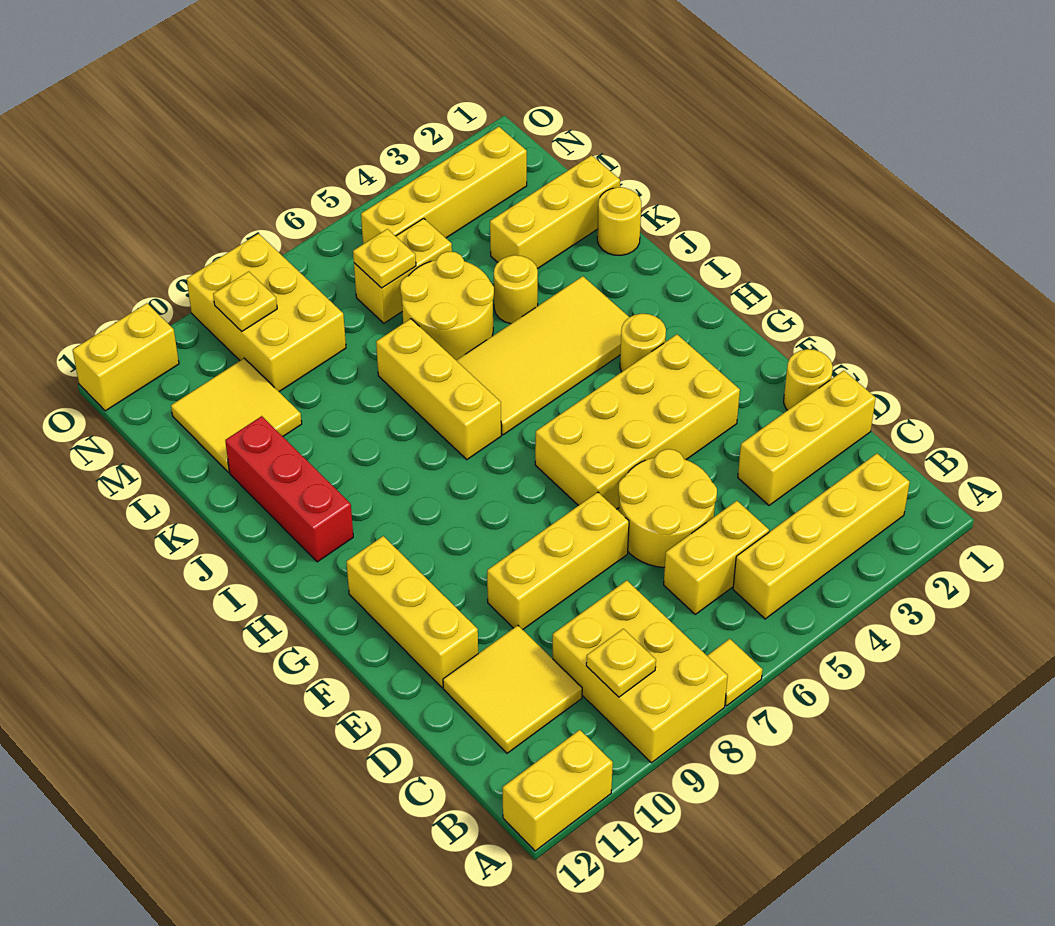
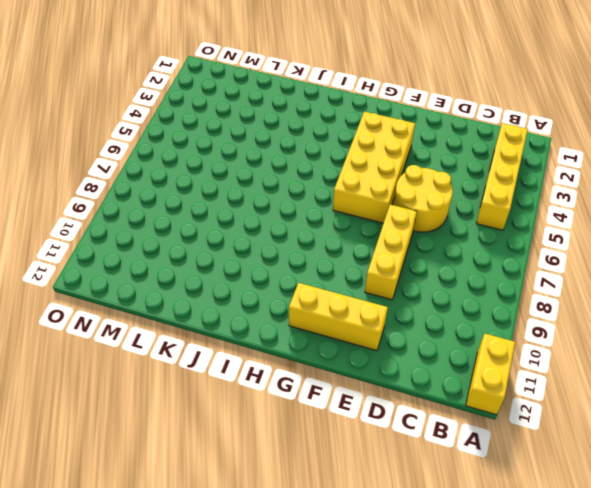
none -> yellow 1x1 tile [707,639,763,706]
none -> yellow 2x3 brick [553,580,728,763]
none -> yellow 1x2 brick [664,501,769,614]

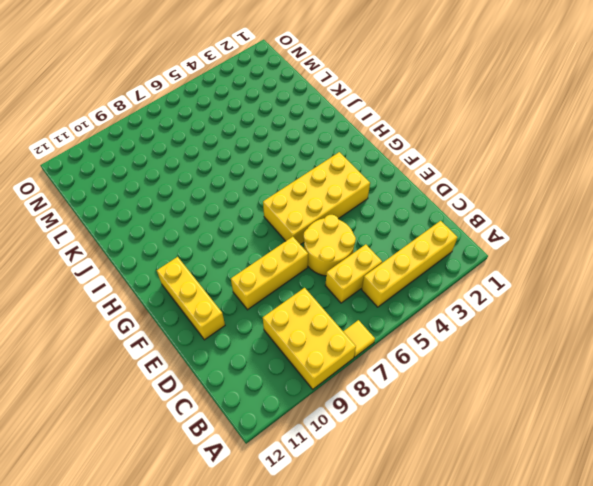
none -> yellow 1x2 brick [503,730,613,851]
none -> yellow 2x2 tile [443,626,582,753]
none -> yellow 1x3 brick [738,370,876,505]

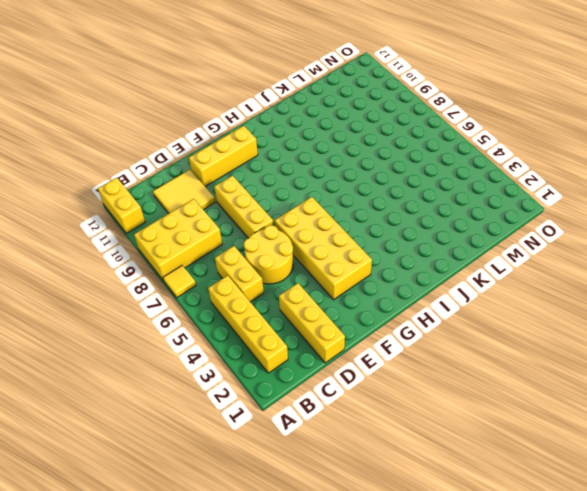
none -> yellow 1x1 round brick [784,349,833,410]
none -> yellow 1x1 round brick [620,314,666,372]
none -> yellow 2x4 tile [456,276,629,435]

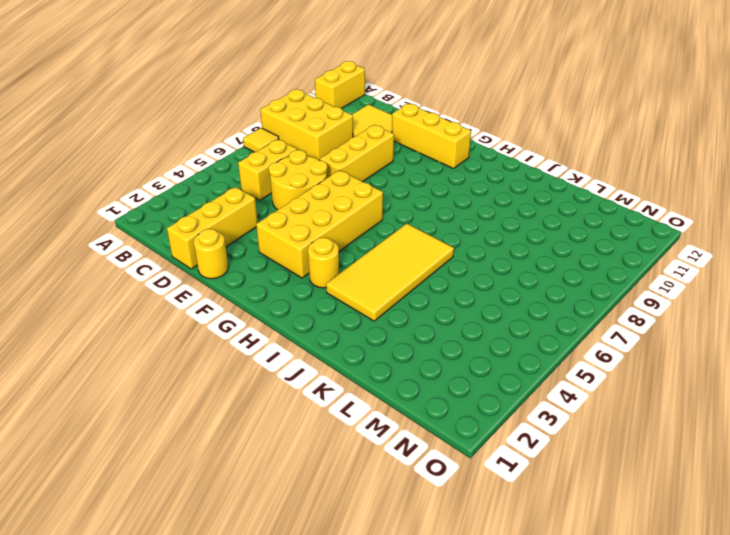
none -> yellow 1x4 brick [733,454,910,619]
none -> yellow 1x3 brick [376,319,501,460]
none -> red 1x3 brick [225,416,353,562]

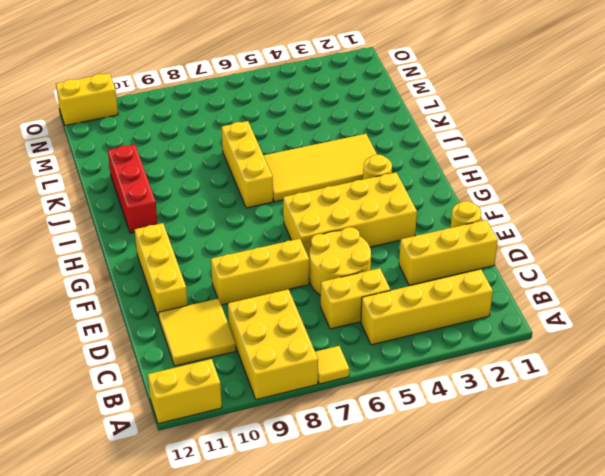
none -> yellow 1x1 round brick [597,187,641,255]
none -> yellow 1x1 round brick [494,255,538,324]
none -> yellow 2x2 round brick [400,252,494,360]

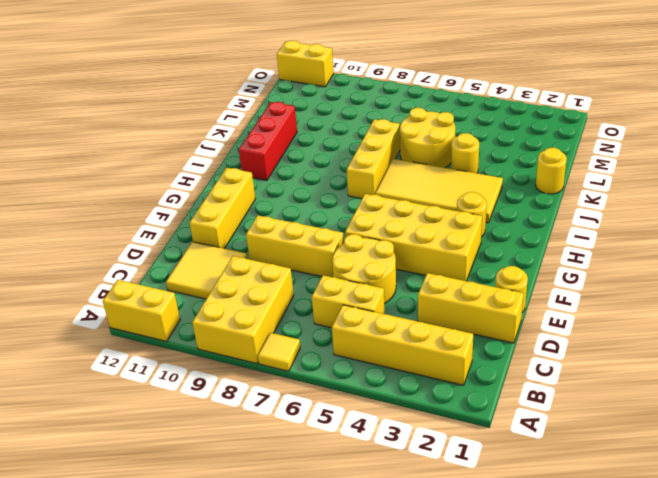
none -> yellow 1x3 brick [490,155,620,269]
none -> yellow 2x2 tile [171,358,302,472]
none -> yellow 1x2 brick [354,218,452,323]

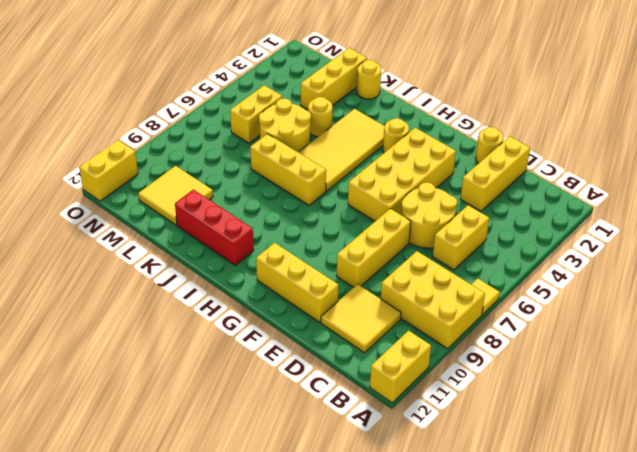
none -> yellow 1x4 brick [733,454,910,619]
none -> yellow 2x3 brick [187,234,346,392]
none -> yellow 1x4 brick [361,127,527,244]

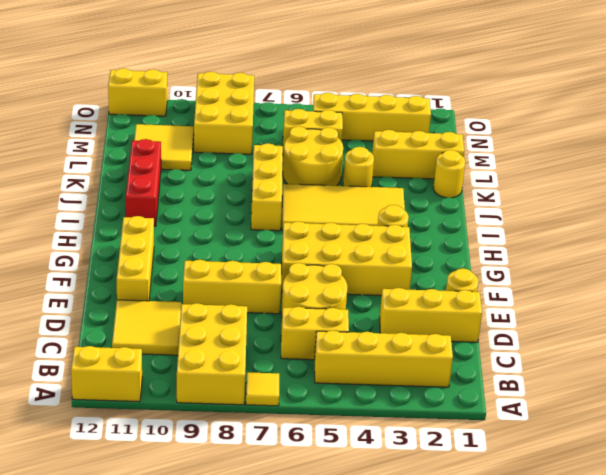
none -> yellow 1x1 plate [586,629,656,697]
none -> yellow 1x1 plate [353,229,416,288]
none -> yellow 1x1 plate [213,271,277,331]

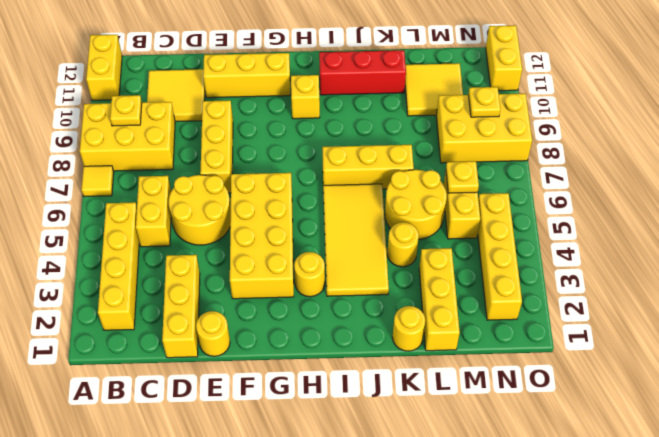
yellow 1x1 brick [291,75,320,119] -> none

